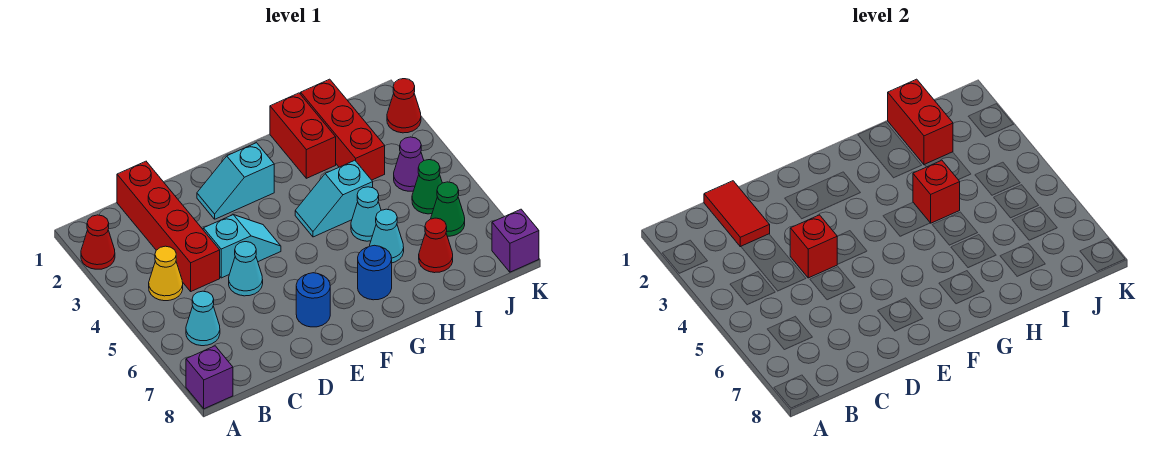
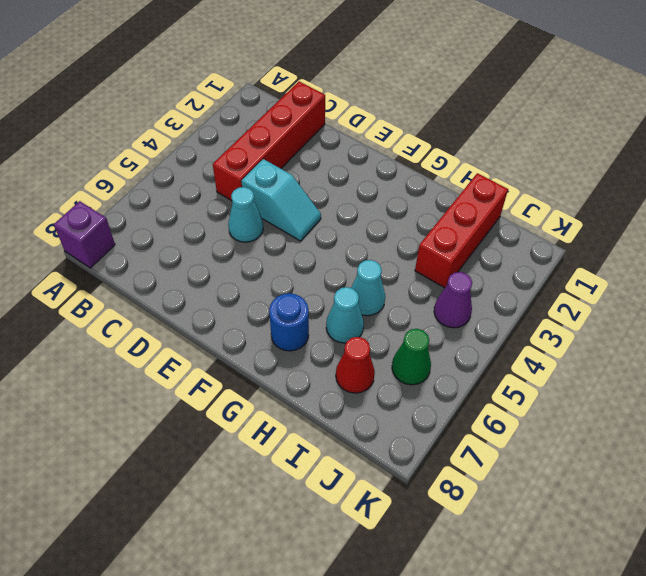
none -> red 1x1 cone [81,215,115,269]
none -> yellow 1x1 cone [149,246,183,301]
none -> cyan 1x1 cone [186,291,220,346]

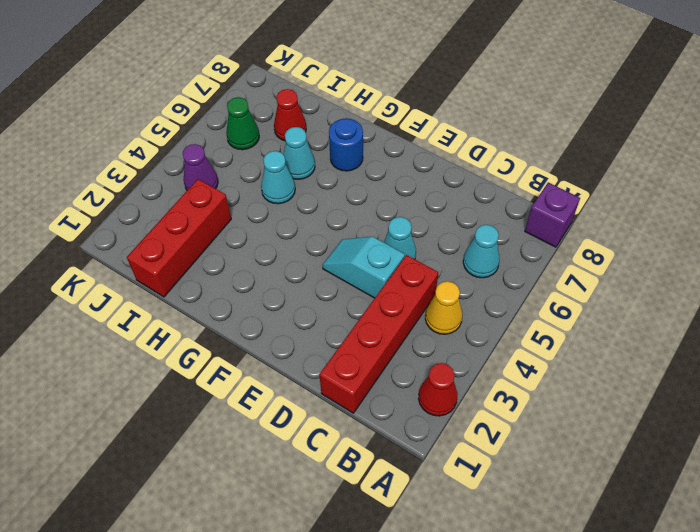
none -> cyan 1x2 slope [197,143,274,219]
none -> blue 1x1 round brick [296,273,330,327]
none -> cyan 1x2 slope [295,160,373,237]

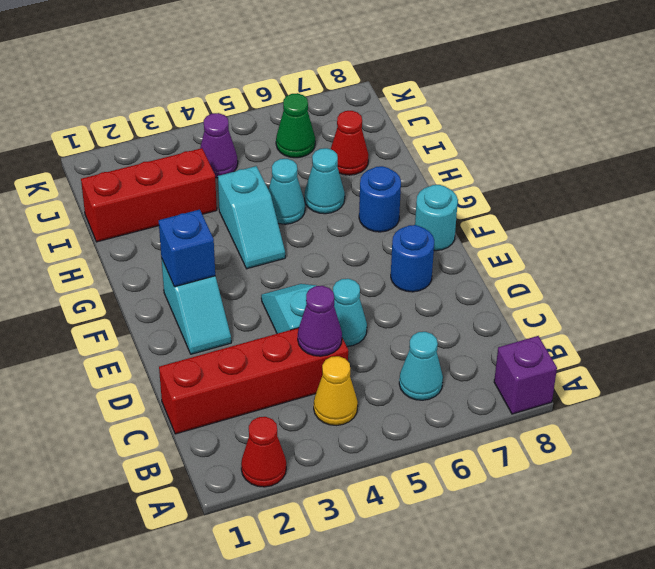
purple 1x1 cone [298,286,342,356] -> none
blue 1x1 brick [159,210,215,287] -> none
cyan 1x1 round brick [415,185,458,251] -> none
none -> red 1x2 brick [270,93,336,178]
none -> green 1x1 cone [412,160,442,214]
none -> red 1x1 cone [387,79,421,133]

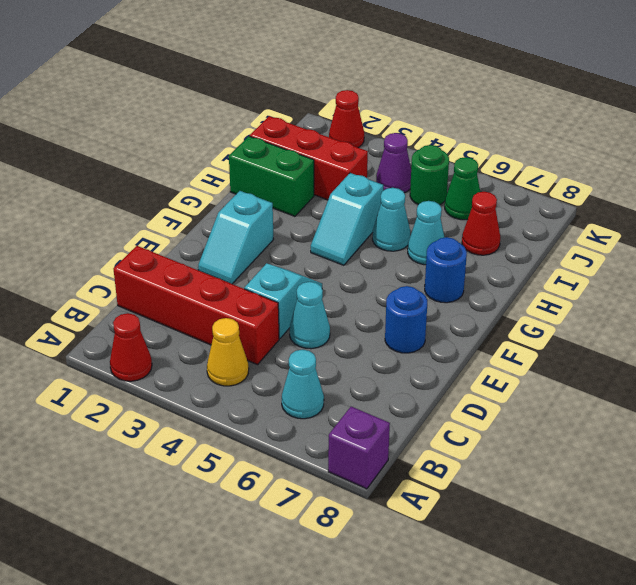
green 1x2 brick [229,136,314,216] -> red 1x2 brick [270,93,336,178]
green 1x1 round brick [410,145,449,205] -> green 1x1 cone [412,160,442,214]
none -> purple 1x1 brick [492,209,539,272]
none -> red 1x2 tile [704,181,770,247]
none -> red 1x1 brick [790,215,837,278]

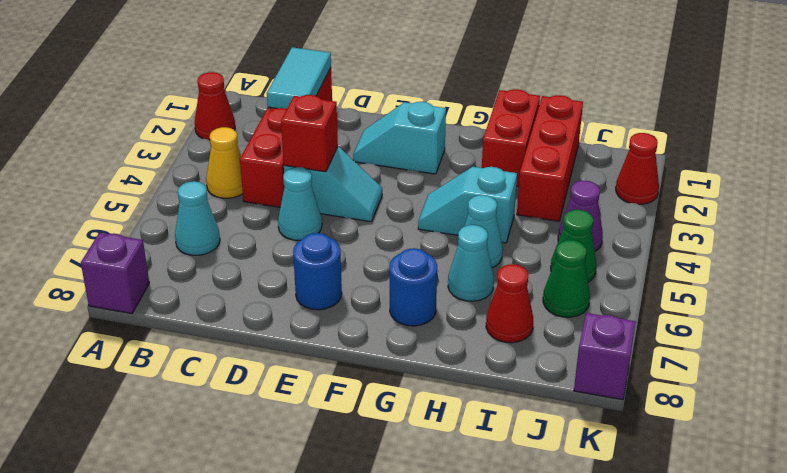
cyan 1x2 tile [267,47,331,109] -> red 1x2 tile [704,181,770,247]
none -> red 1x1 brick [913,160,960,223]
none -> red 1x2 brick [888,79,953,165]

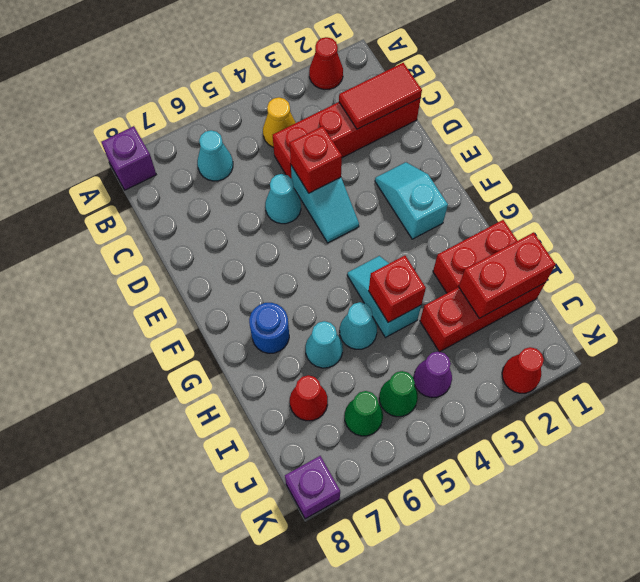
none -> blue 1x1 round brick [296,273,330,327]

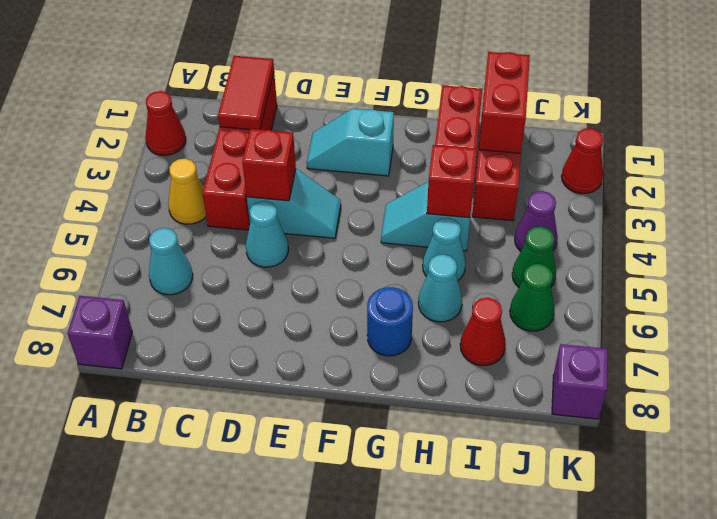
none -> blue 1x1 round brick [296,273,330,327]

